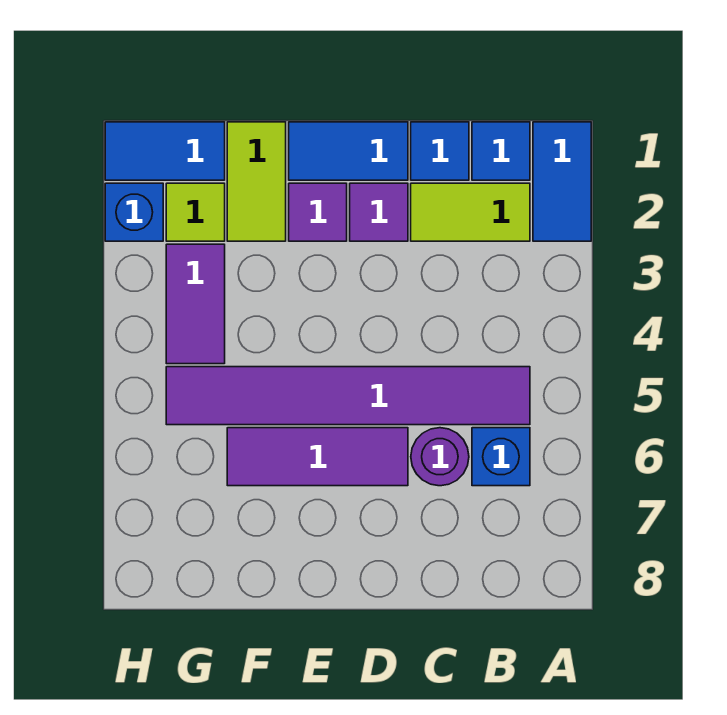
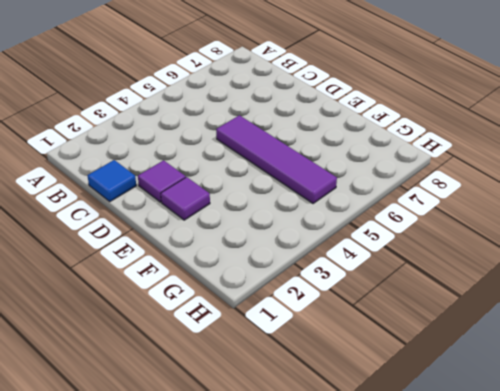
purple 1x4 tile [216,115,337,203] -> purple 1x6 tile [166,367,530,425]
none -> blue 1x2 tile [533,122,591,241]
none -> blue 1x1 tile [472,122,530,180]
none -> lime 1x2 tile [411,183,530,241]

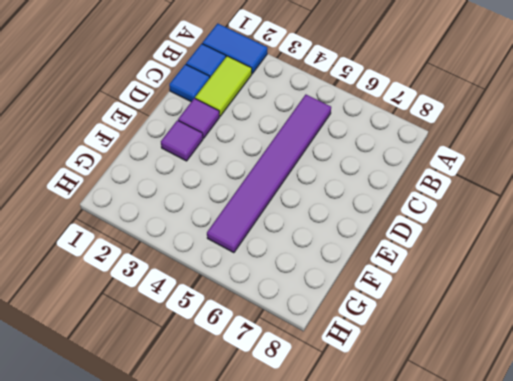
none -> blue 1x1 brick [472,428,530,486]
none -> purple 1x1 round brick [411,428,469,486]
none -> blue 1x2 tile [289,122,408,180]

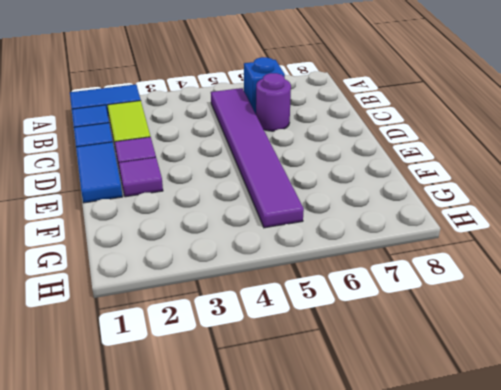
none -> purple 1x3 tile [227,428,408,486]
none -> lime 1x2 tile [227,122,286,241]
none -> blue 1x2 tile [105,122,225,180]

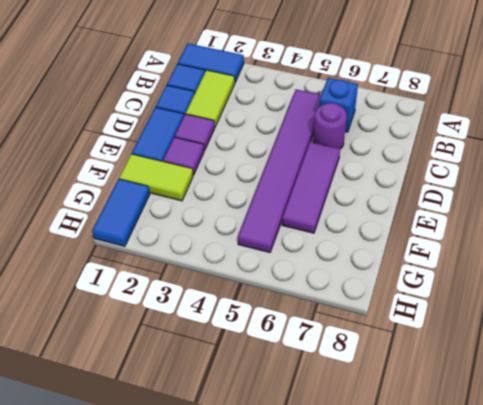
none -> lime 1x1 tile [166,183,225,241]
none -> purple 1x2 tile [166,244,225,364]
none -> blue 1x1 brick [105,183,163,241]

